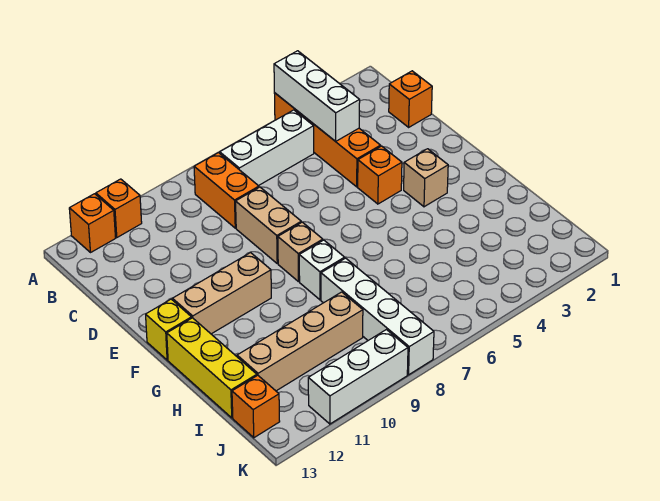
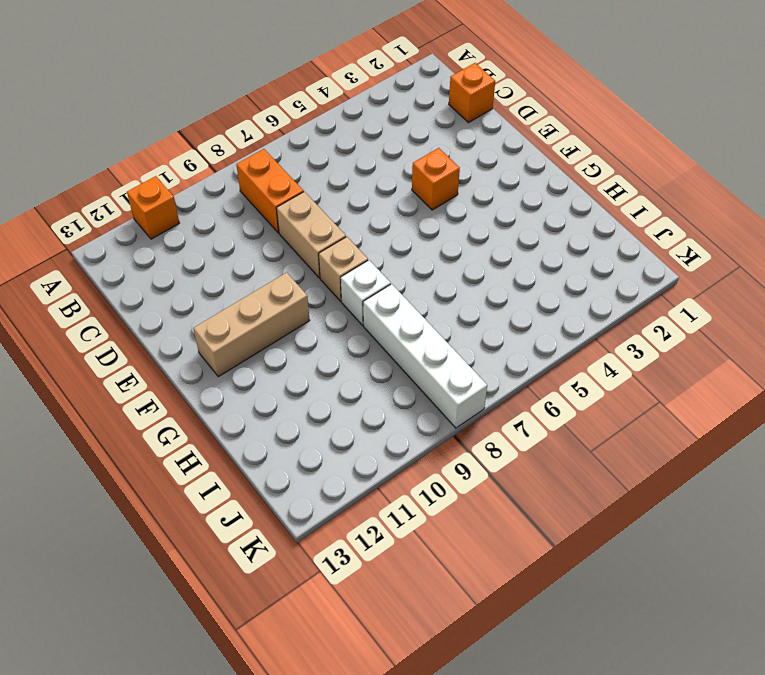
none -> orange 1x4 brick [274,93,380,187]
none -> orange 1x1 brick [69,194,116,252]
none -> white 1x3 brick [220,110,314,186]

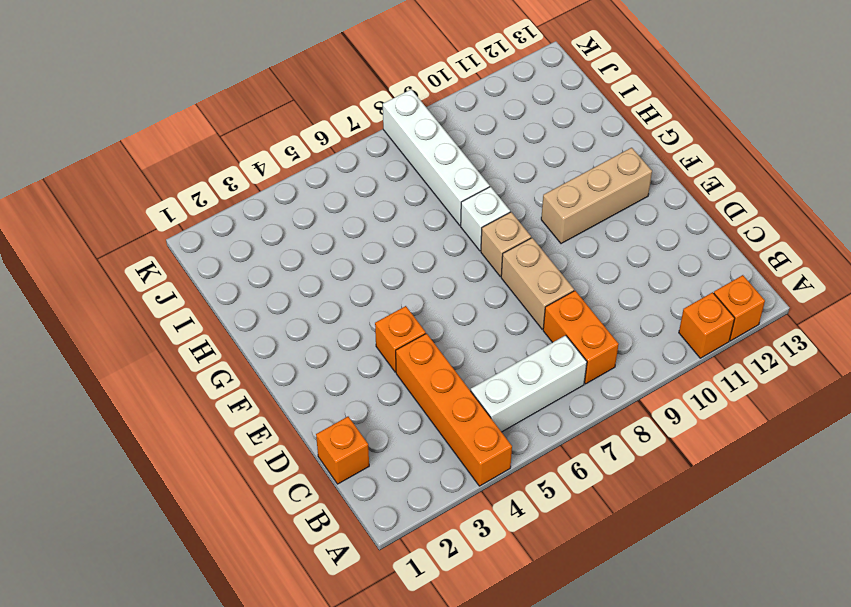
none -> tan 1x1 brick [404,149,448,207]
none -> yellow 1x1 brick [146,299,191,360]
none -> yellow 1x3 brick [167,318,257,418]

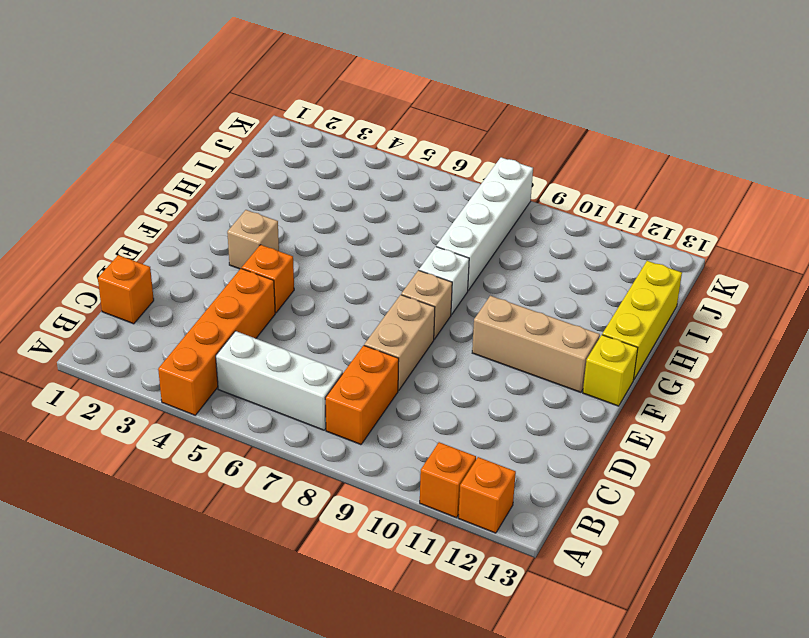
none -> tan 1x4 brick [237,292,363,391]
none -> orange 1x1 brick [232,375,280,438]
none -> white 1x3 brick [308,330,408,424]

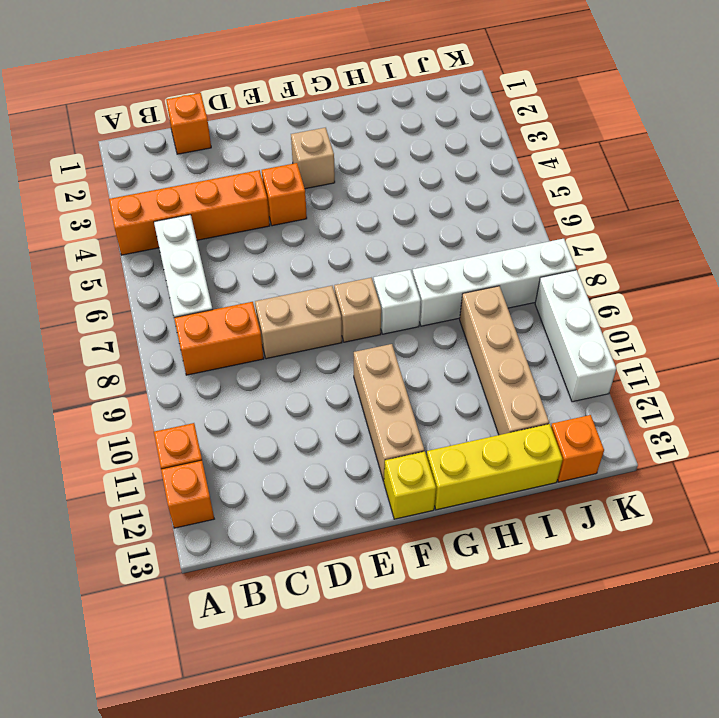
none -> white 1x3 brick [274,51,360,141]

